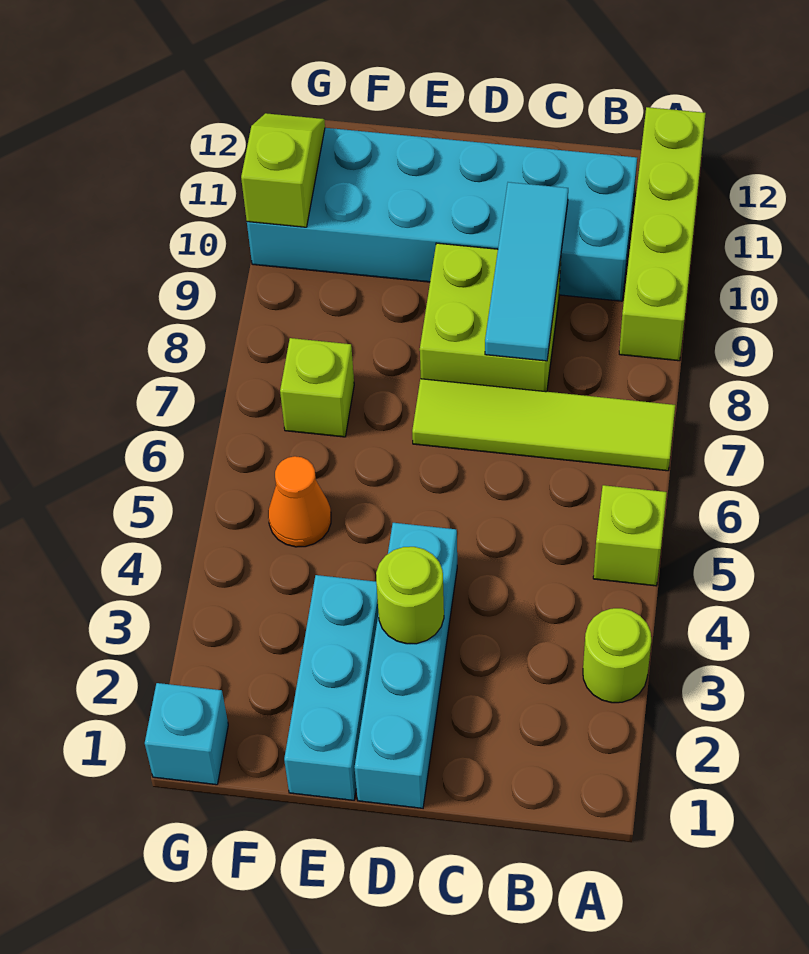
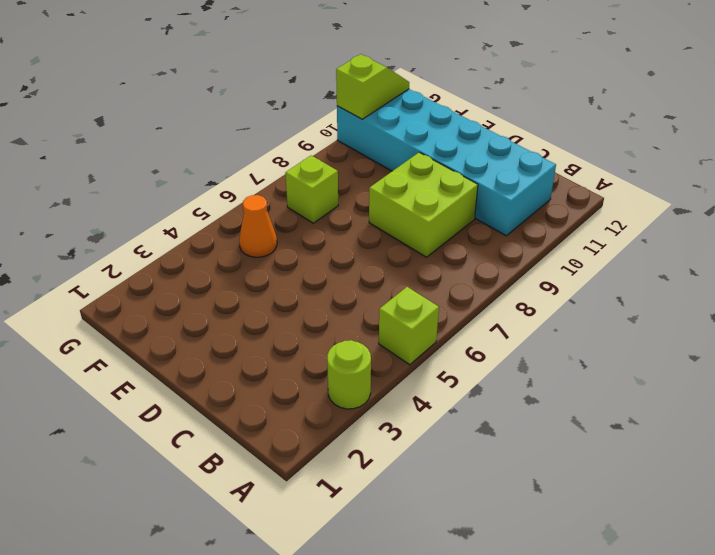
none -> lime 1x4 tile [412,379,675,471]
none -> lime 1x4 brick [619,107,706,361]
none -> cyan 1x4 brick [355,523,457,808]

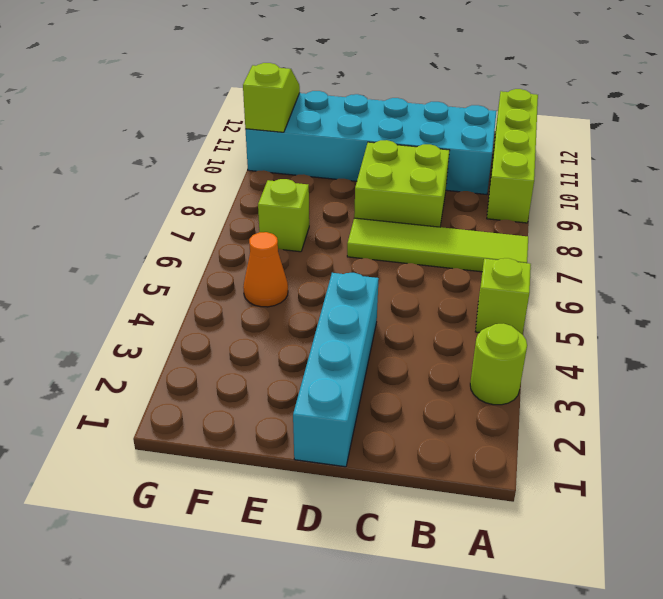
none -> cyan 1x3 brick [284,575,378,800]
none -> cyan 1x1 brick [145,683,228,785]
none -> cyan 1x3 tile [485,182,568,361]

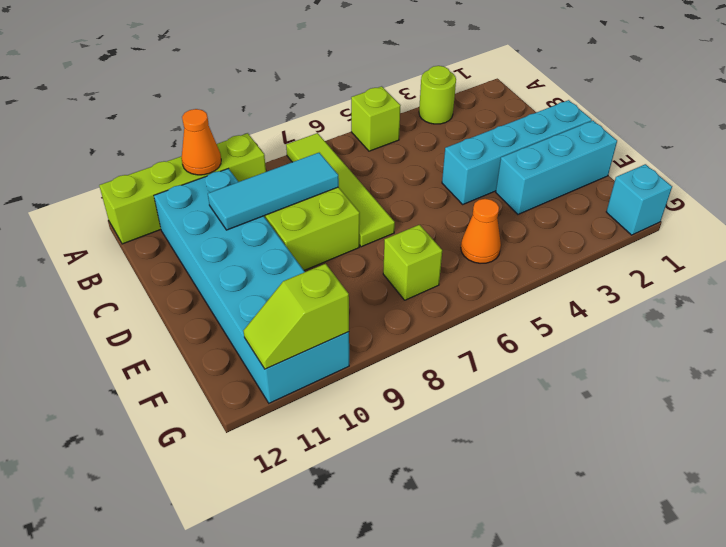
orange 1x1 cone [182,109,221,175] -> none
none -> lime 1x1 round brick [376,547,444,644]

